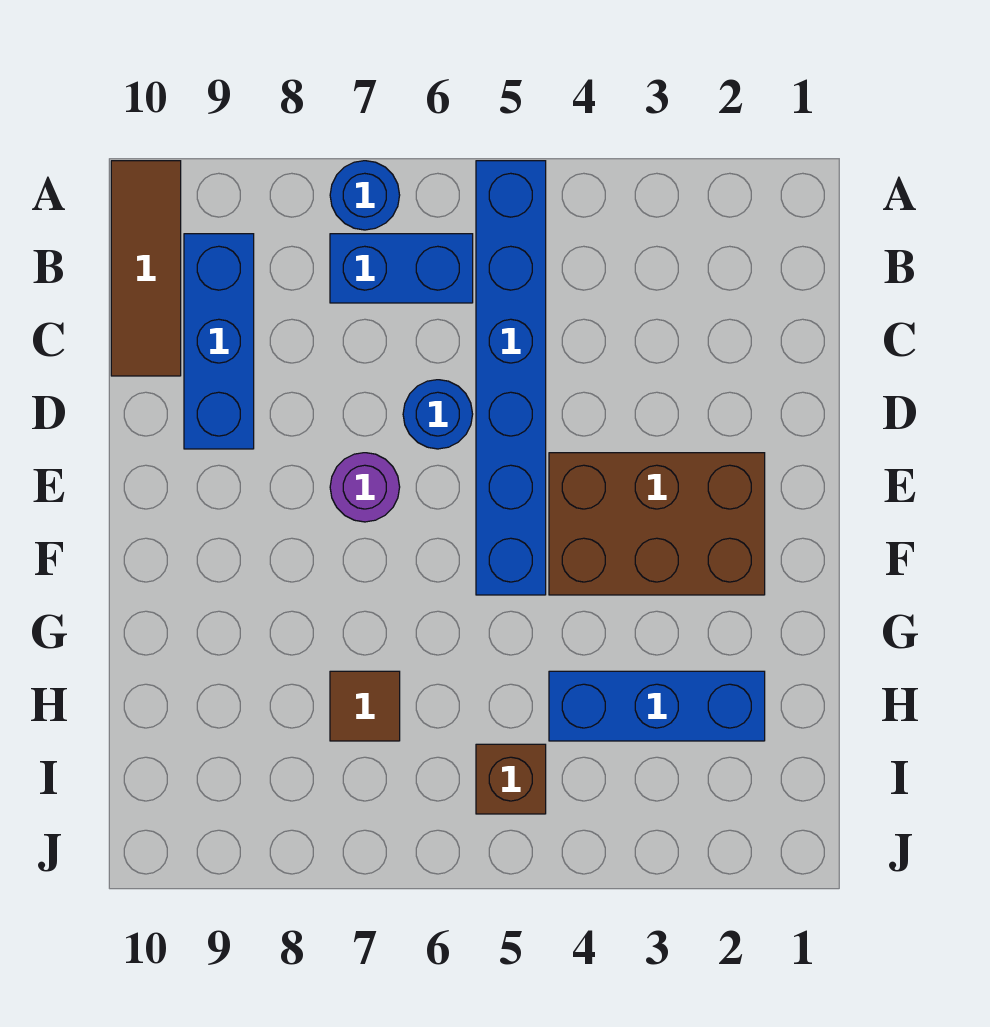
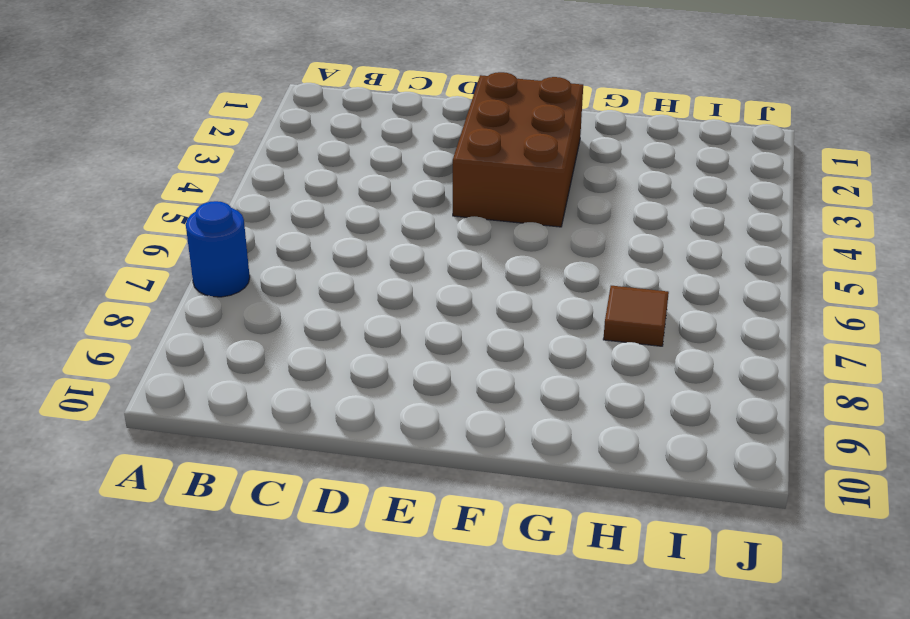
none -> blue 1x6 brick [476,161,546,595]
none -> brown 1x3 tile [111,161,181,376]

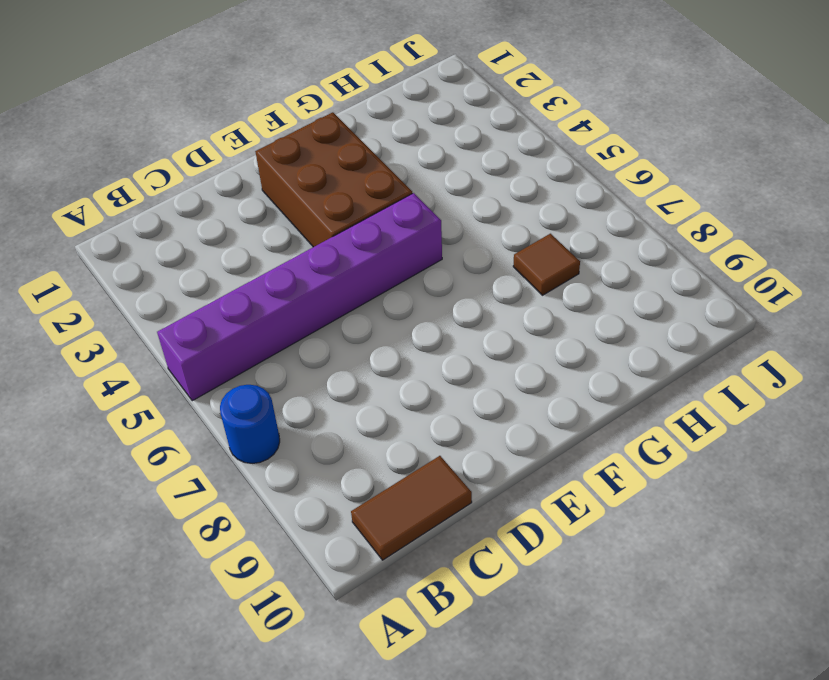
purple 1x6 brick [157,193,442,401] -> blue 1x6 brick [476,161,546,595]
brown 1x2 tile [351,456,472,560] -> brown 1x3 tile [111,161,181,376]
none -> blue 1x2 brick [330,234,473,303]
none -> blue 1x3 brick [184,234,254,449]

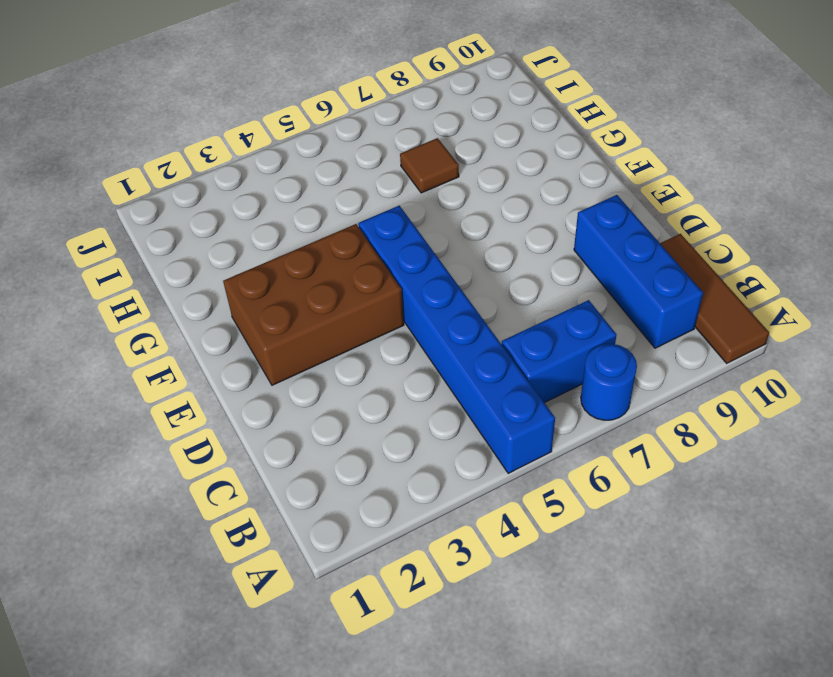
none -> blue 1x1 round brick [403,380,473,449]
none -> purple 1x1 round brick [330,453,400,522]

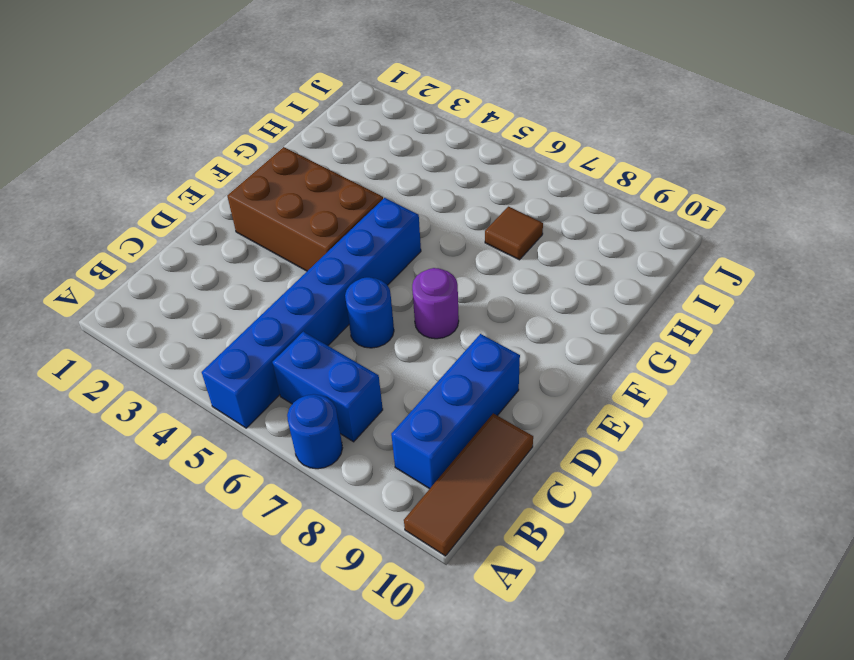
none -> blue 1x3 brick [549,671,765,741]
none -> brown 1x1 brick [476,744,546,814]

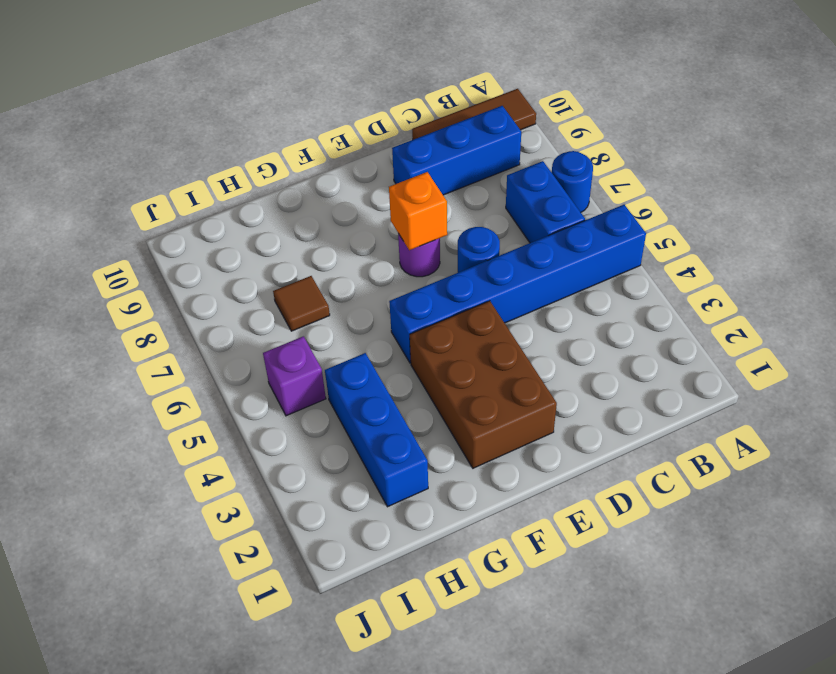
orange 1x1 brick [389,172,447,250] -> none
purple 1x1 brick [263,336,326,416] -> brown 1x1 brick [476,744,546,814]

